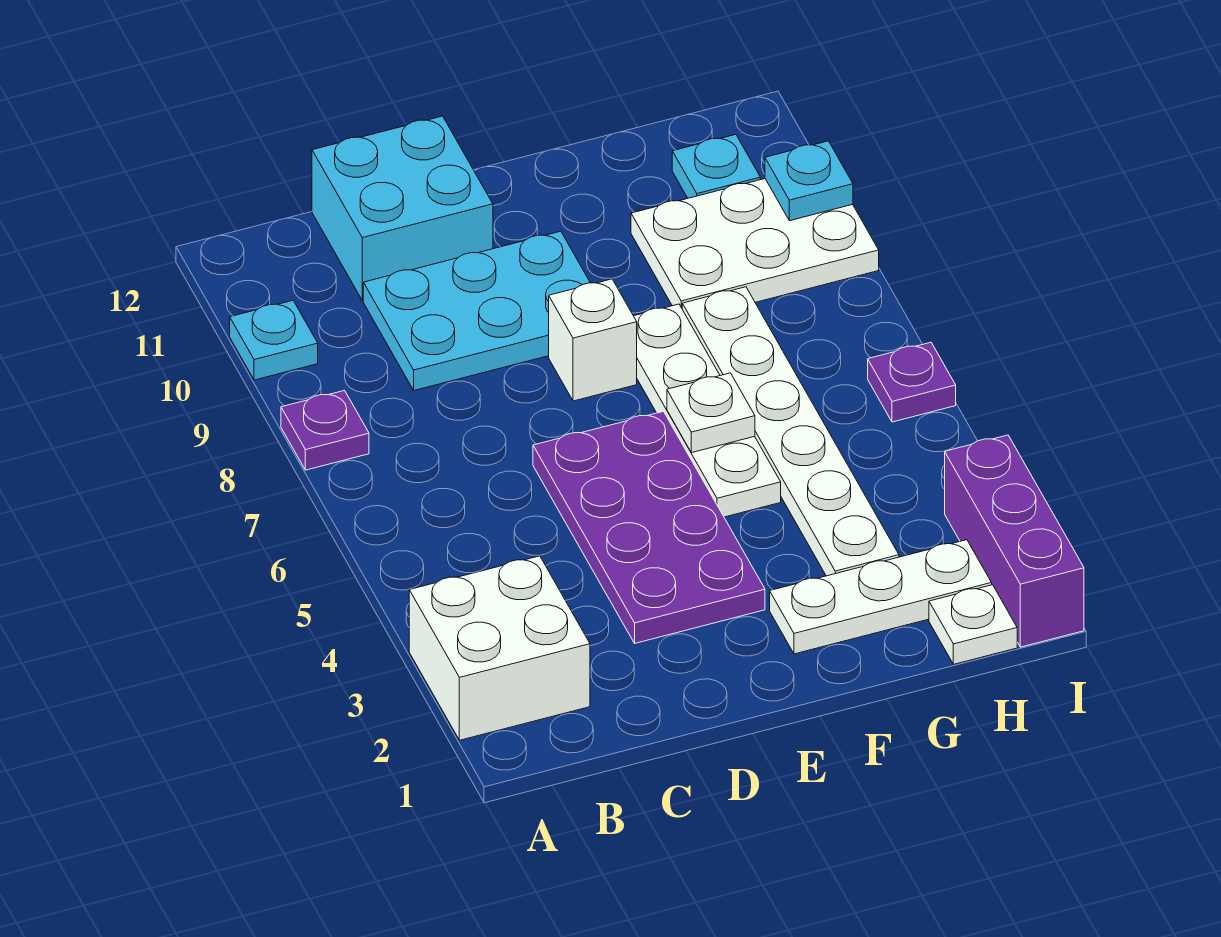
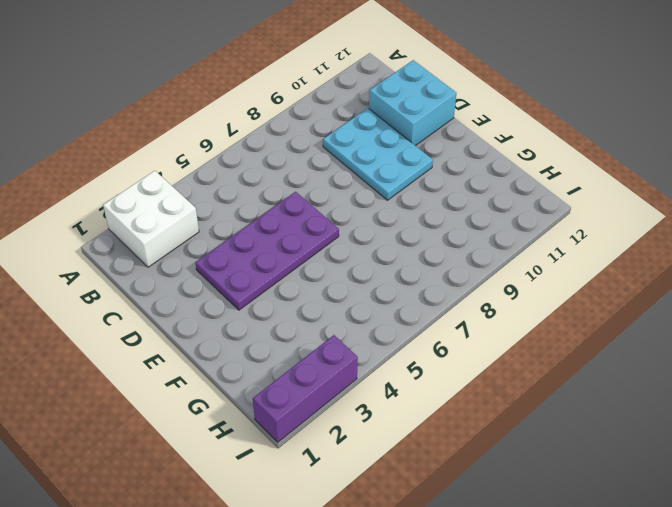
none -> purple 1x1 plate [281,391,369,470]
none -> cyan 1x1 plate [230,301,318,380]
none -> white 1x1 brick [549,279,637,401]

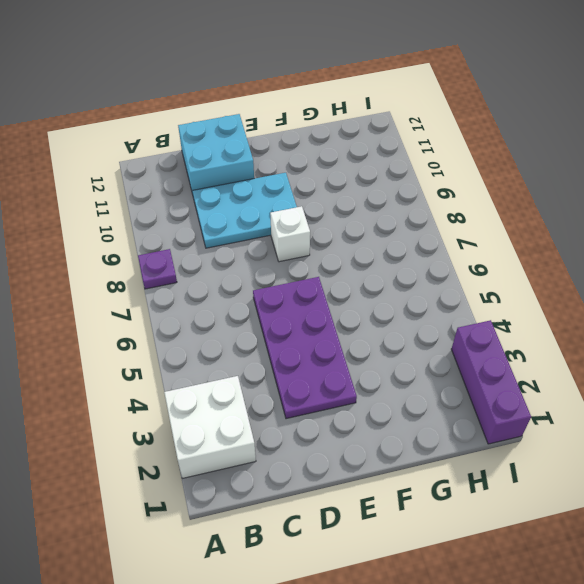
none -> cyan 1x1 plate [230,301,318,380]
none -> white 1x3 plate [770,540,992,654]
none -> white 1x4 plate [634,304,781,517]

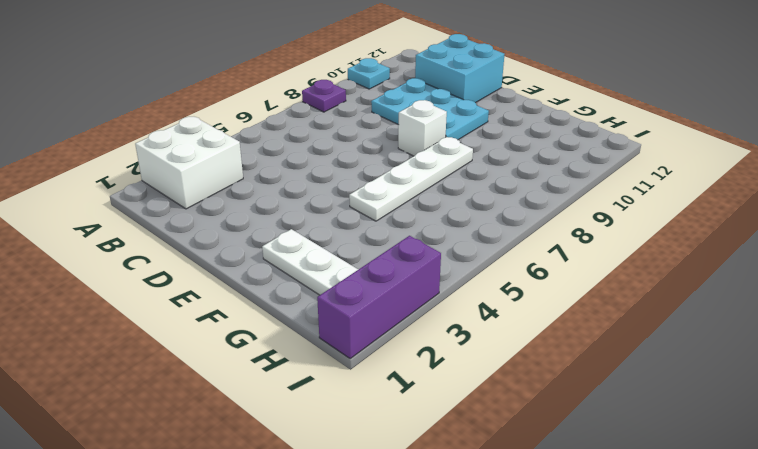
none -> purple 2x4 plate [533,411,765,643]
none -> white 1x6 plate [682,287,899,576]
none -> white 2x3 plate [631,179,879,308]

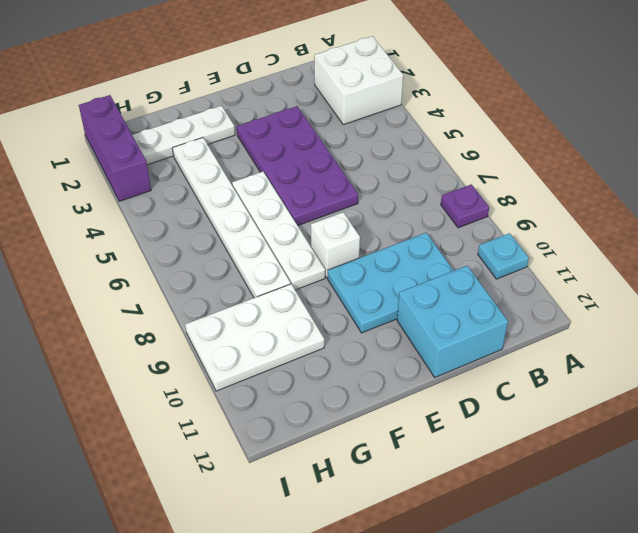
none -> white 1x1 plate [929,585,1017,664]
none -> cyan 1x1 plate [672,135,760,198]
none -> purple 1x1 plate [868,342,956,422]

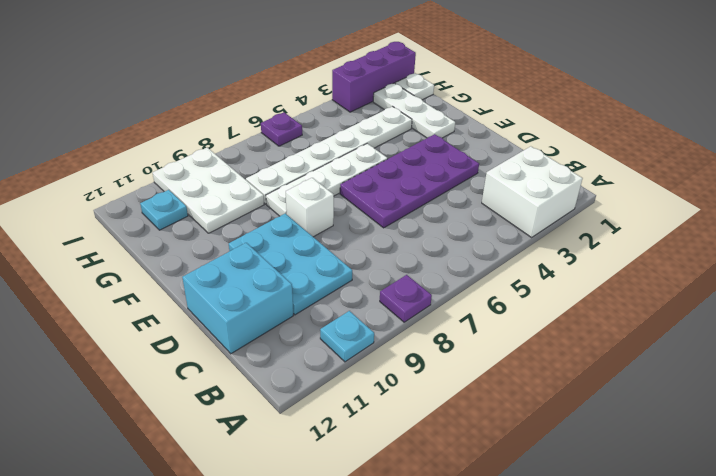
none -> white 1x1 plate [667,373,755,453]
none -> cyan 1x1 plate [765,141,853,221]

